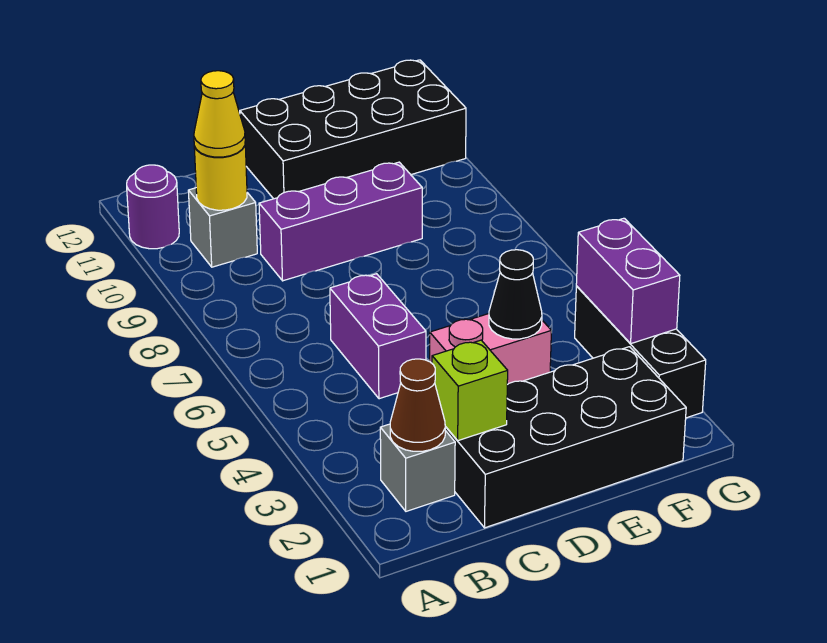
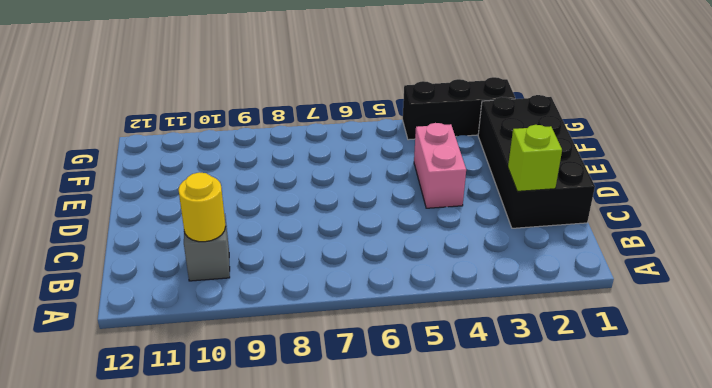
none -> purple 1x1 round brick [127,165,179,249]
none -> grey 1x1 brick [380,424,455,511]
none -> purple 1x2 brick [330,274,426,399]

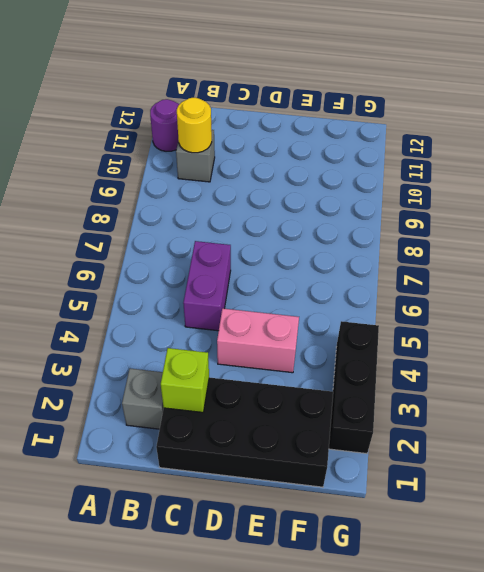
none -> purple 1x3 brick [259,162,422,281]
none -> black 2x4 brick [240,60,466,199]
none -> brown 1x1 cone [390,359,445,451]

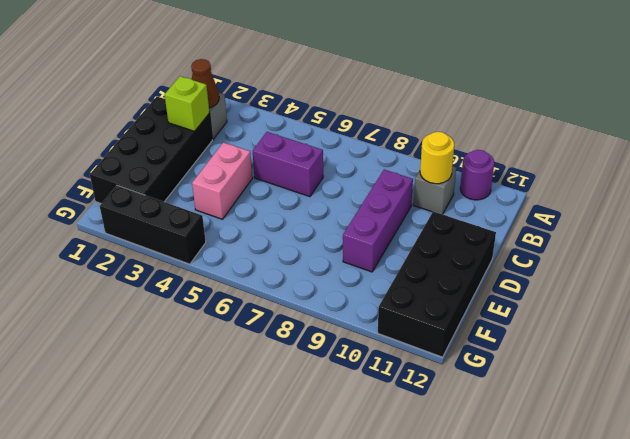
none -> black 1x1 cone [489,250,542,339]
none -> purple 1x2 brick [576,218,680,343]
none -> yellow 1x1 cone [194,71,245,157]

